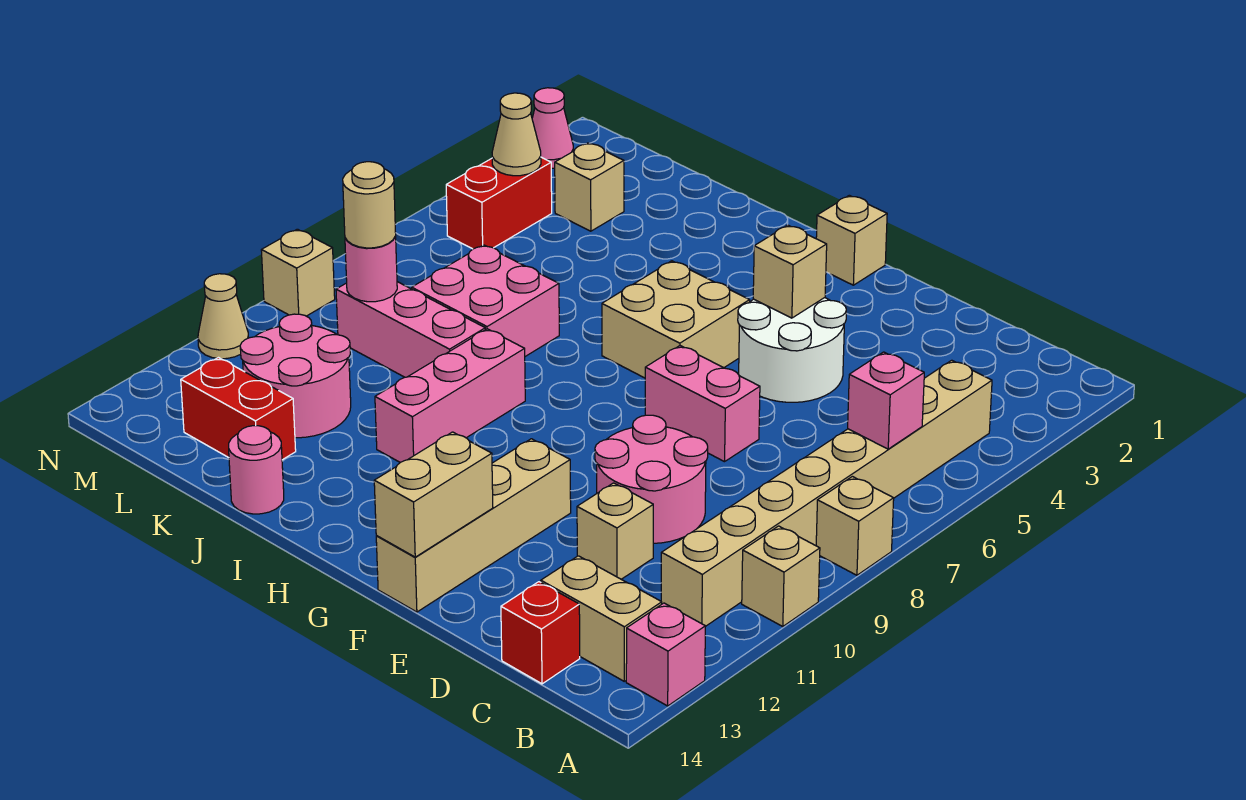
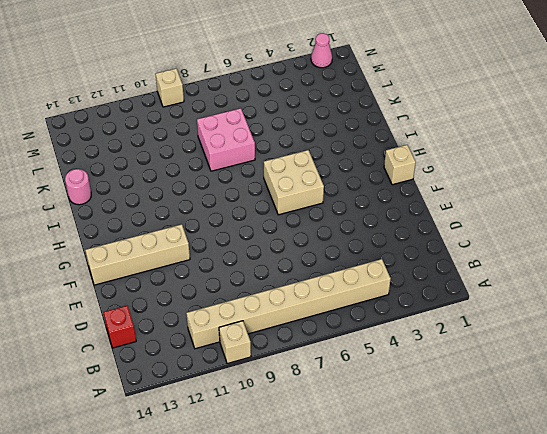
none -> tan 1x1 brick [816,477,894,575]
none -> pink 1x1 brick [626,603,705,706]
none -> tan 1x2 brick [541,556,662,681]
none -> pink 2x2 round brick [595,415,708,543]

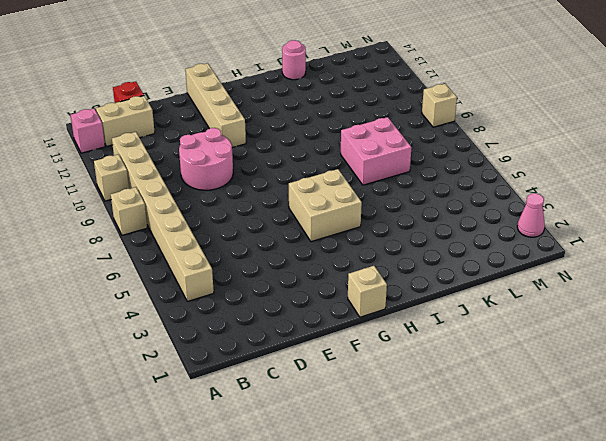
none -> tan 1x1 brick [577,483,653,579]
none -> white 2x2 round brick [738,298,846,402]
none -> pink 1x2 brick [645,346,760,462]
none -> pink 1x3 brick [375,329,525,462]

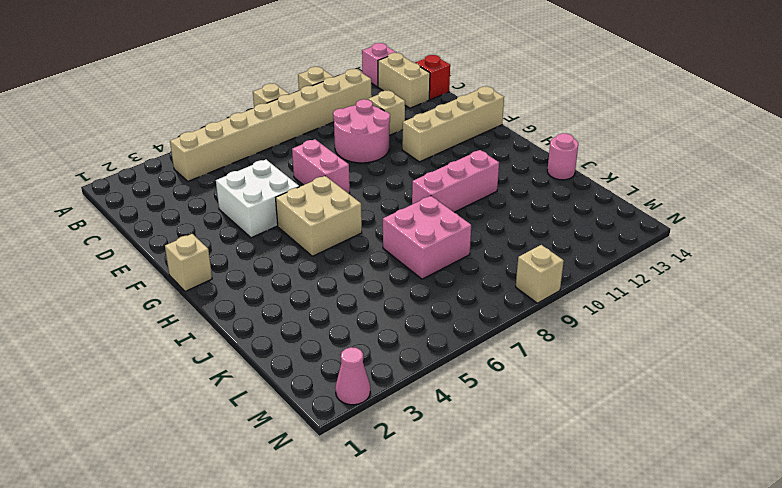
white 2x2 brick [216,159,299,238] -> white 2x2 round brick [738,298,846,402]
none -> pink 1x3 brick [336,282,485,377]
none -> pink 2x2 round brick [240,314,351,438]
none -> red 1x2 brick [181,358,296,460]
none -> tan 1x1 brick [555,143,624,231]

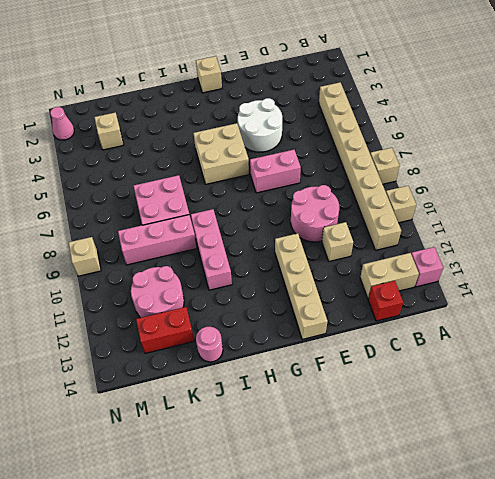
none -> red 1x2 brick [446,157,552,249]
none -> tan 1x1 cone [198,274,249,359]
none -> pink 1x1 brick [848,352,924,449]
none -> tan 1x1 brick [753,225,827,318]

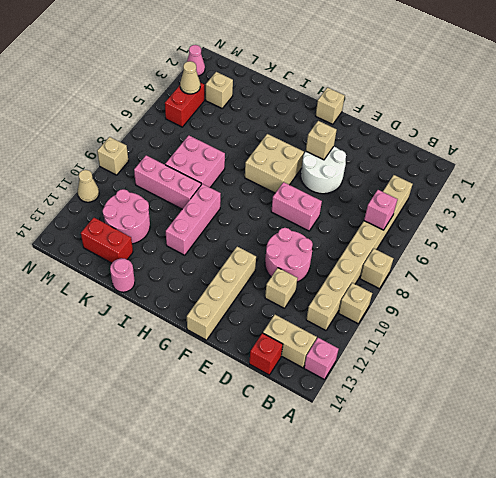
none -> tan 1x2 brick [374,432,493,557]
none -> pink 1x1 round brick [345,236,397,302]
none -> tan 1x1 round brick [343,162,396,248]

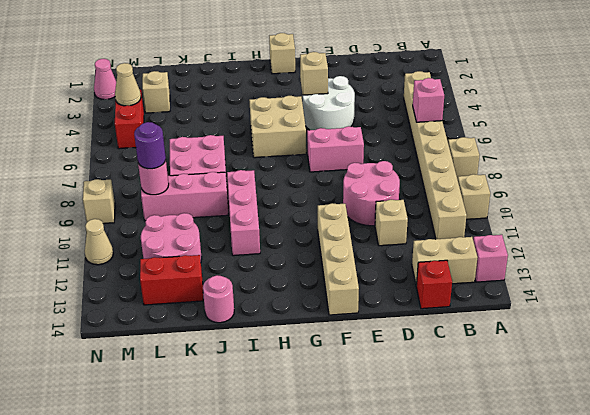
purple 1x1 round brick [134,122,166,169] -> tan 1x1 round brick [343,162,396,248]
none -> tan 1x2 brick [374,432,493,557]

